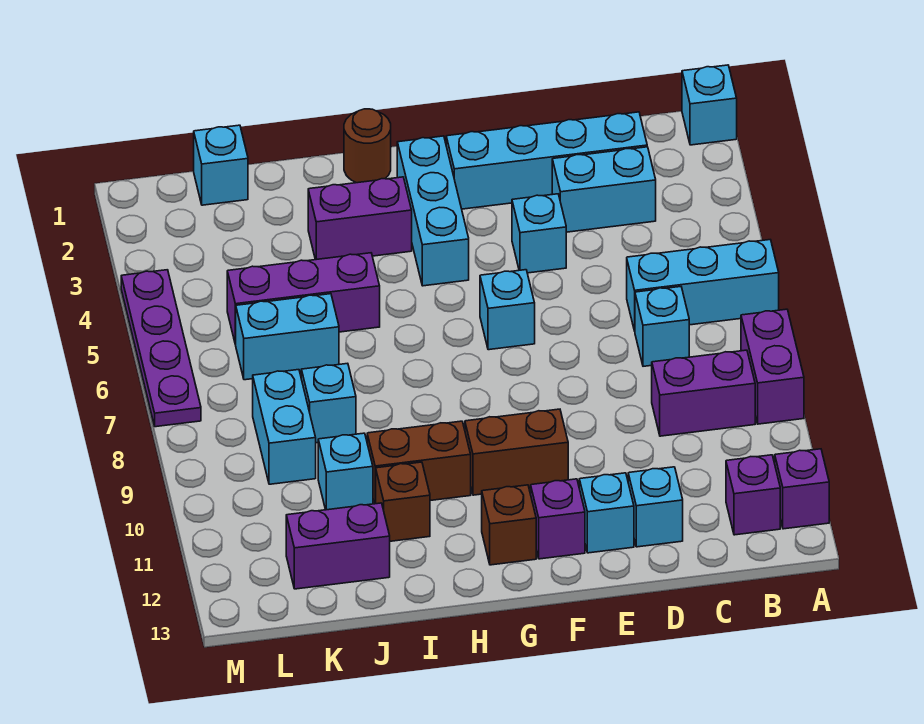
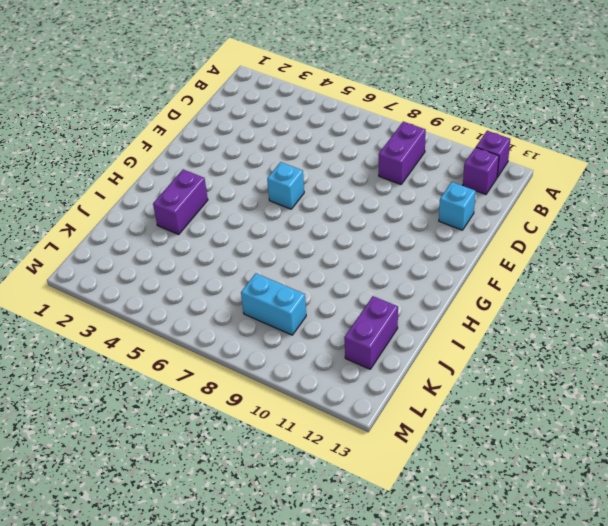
none -> cyan 1x1 brick [682,65,737,145]
none -> cyan 1x3 brick [627,240,779,331]
none -> purple 1x2 brick [741,309,804,424]

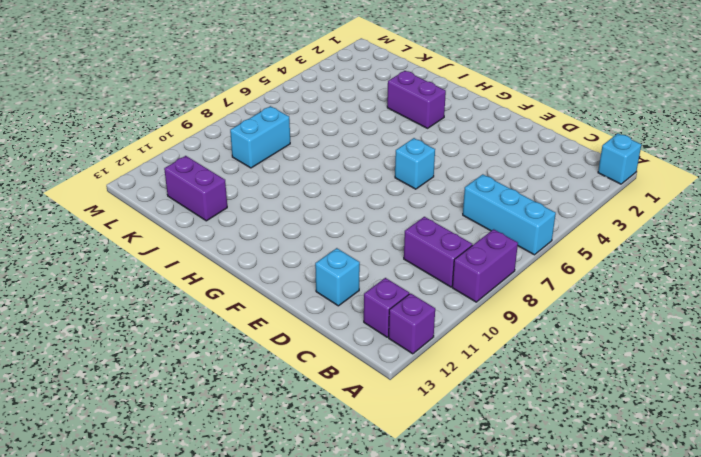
none -> cyan 1x4 brick [446,112,647,209]
none -> cyan 1x2 brick [552,147,656,232]
none -> cyan 1x1 brick [635,287,689,366]

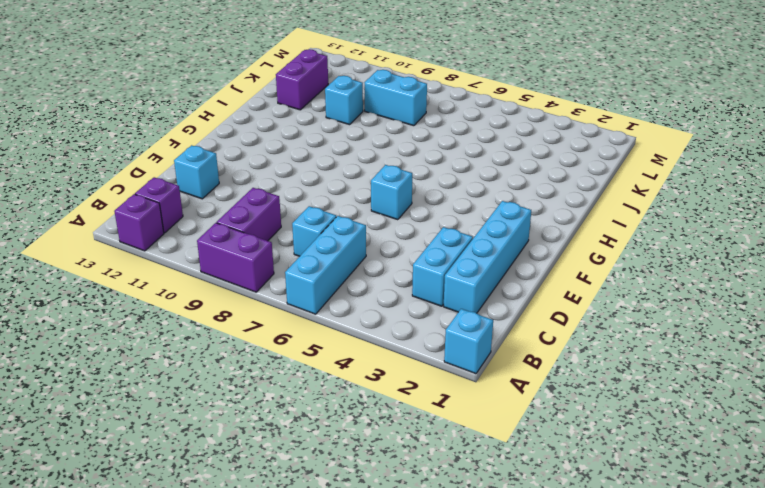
none -> cyan 1x1 brick [512,194,566,273]
none -> cyan 1x1 brick [579,473,634,553]
none -> brown 1x2 brick [465,409,568,495]

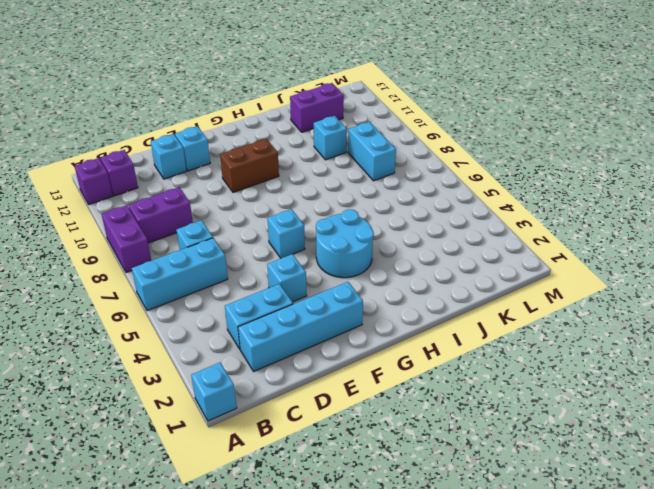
cyan 2x2 round brick [316,209,374,278] -> cyan 1x3 brick [397,136,469,286]
none -> purple 1x1 brick [531,479,585,559]
none -> brown 1x1 brick [482,485,536,565]
none -> brown 1x1 round brick [344,109,391,183]

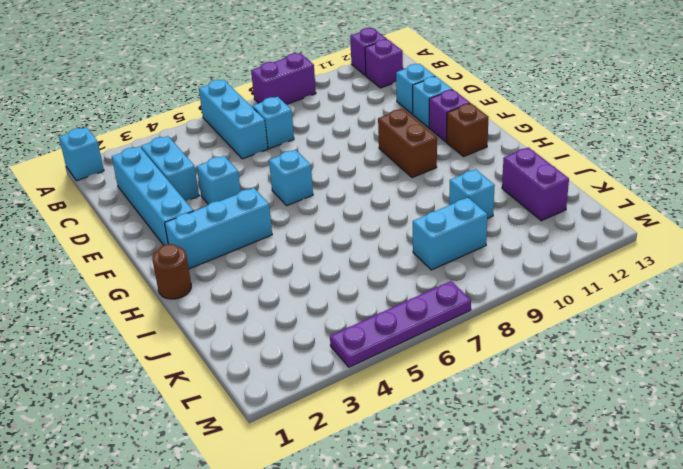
none -> purple 1x2 brick [652,350,755,436]
none -> purple 1x2 brick [308,177,412,260]
none -> brown 1x2 brick [367,421,471,504]

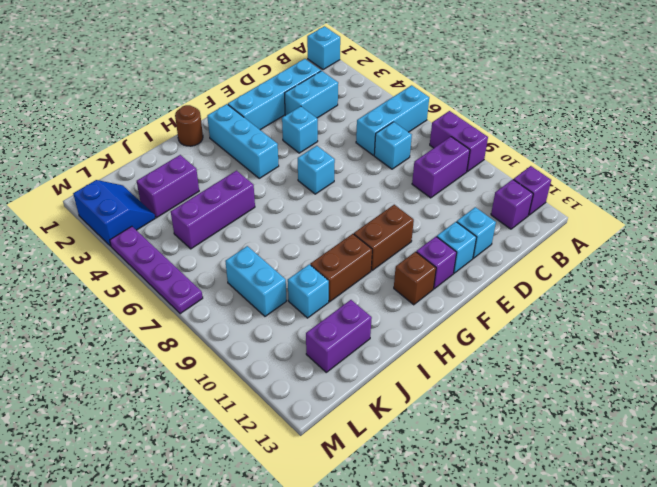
purple 1x2 brick [137,155,199,218] -> purple 1x2 brick moved to [308,177,412,260]
blue 2x2 slope [73,180,155,246] -> none
none -> brown 1x1 brick [376,462,430,541]
none -> cyan 1x2 brick [236,294,339,380]
none -> cyan 1x1 brick [301,363,356,443]

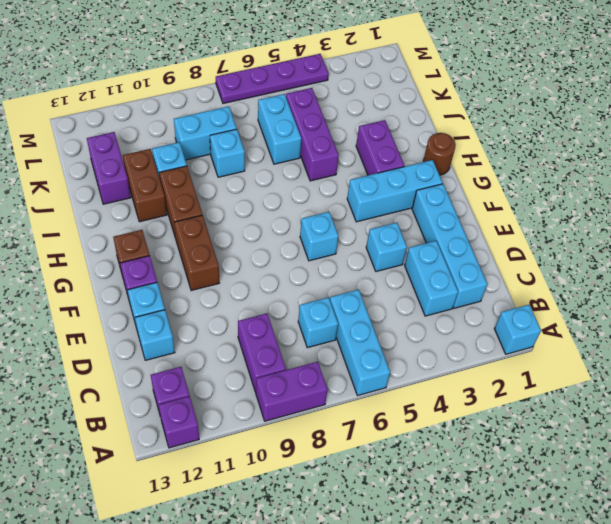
brown 1x2 brick [123,149,167,222] -> brown 1x1 brick [376,462,430,541]
none -> cyan 1x1 brick [194,125,248,205]

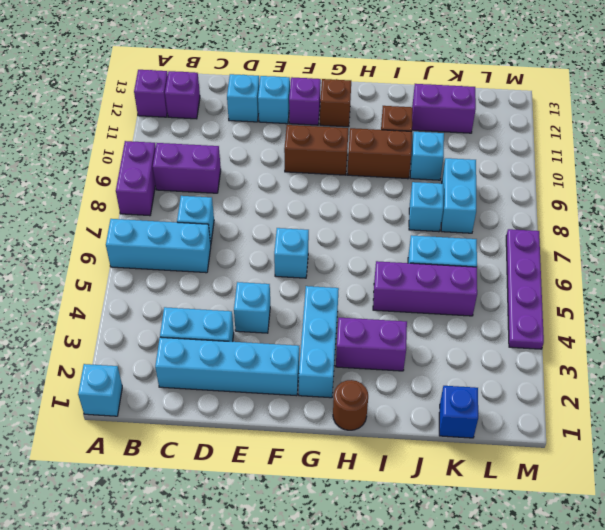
blue 1x1 brick [439,386,478,438] -> cyan 1x1 brick [194,125,248,205]

